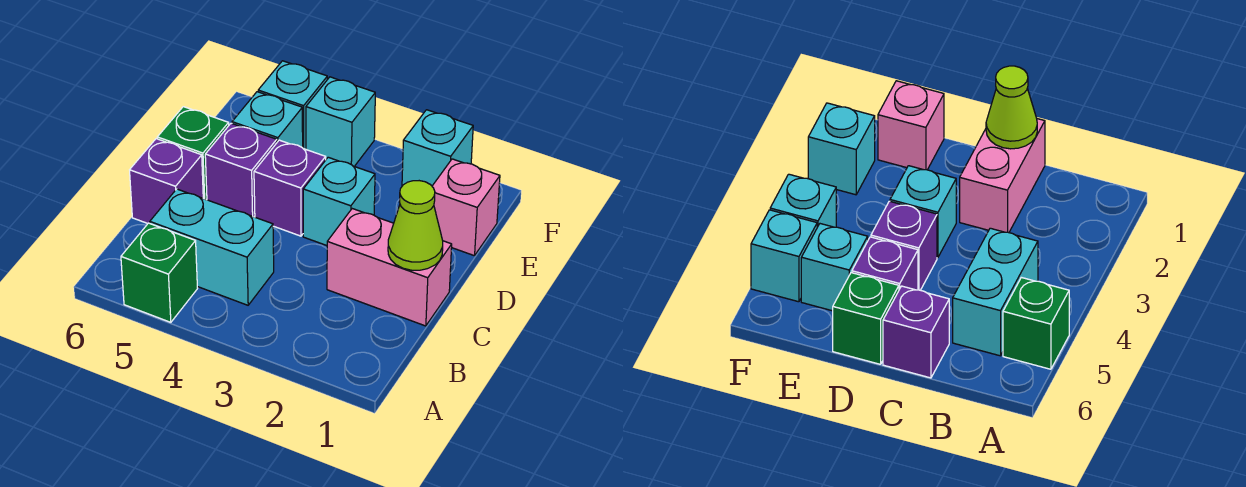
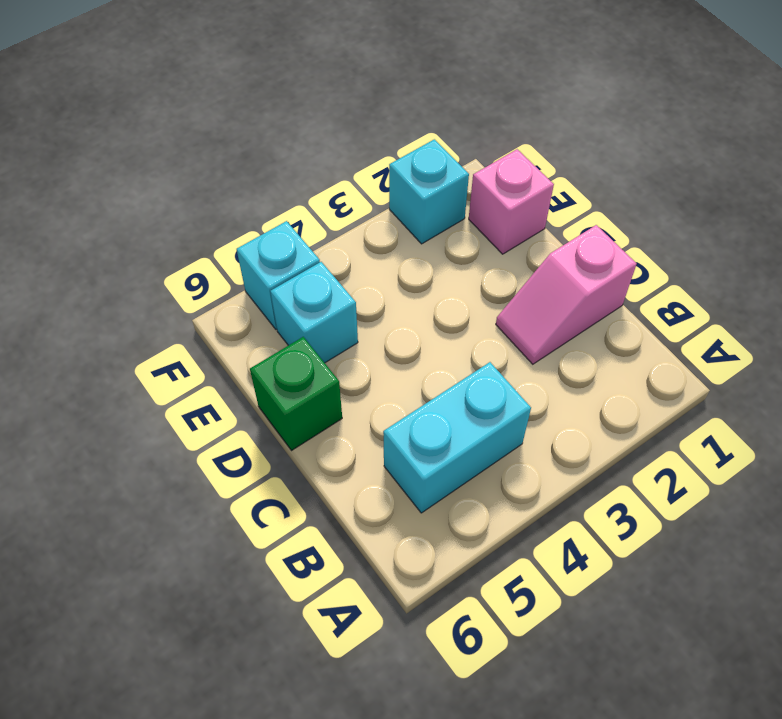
pink 1x2 slope [496,225,637,364] -> pink 1x2 brick [327,209,452,326]
none -> green 1x1 brick [121,223,198,322]
none -> purple 1x1 brick [130,139,203,223]
none -> cyan 1x1 brick [303,157,375,246]

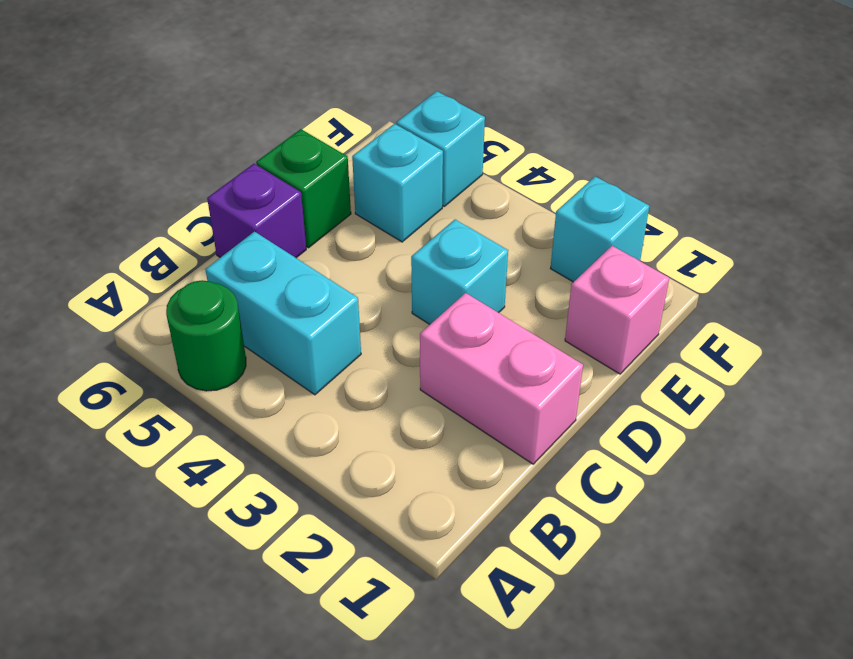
green 1x1 round brick [166,280,246,391] -> green 1x1 brick [121,223,198,322]
none -> purple 1x1 brick [254,140,326,236]
none -> purple 1x1 brick [205,123,277,217]
none -> cyan 1x1 brick [306,77,375,166]

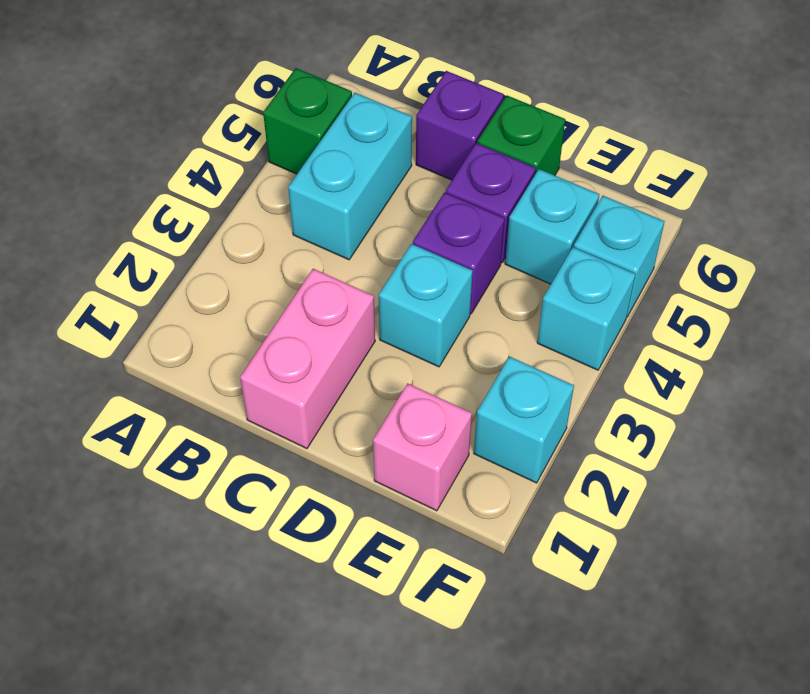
none -> lime 1x1 cone [388,181,443,270]

